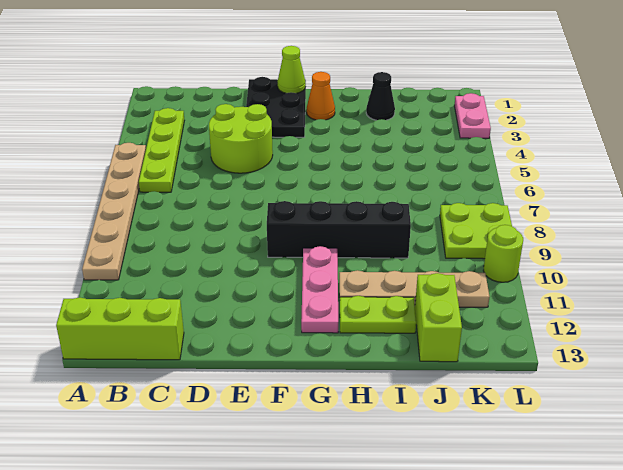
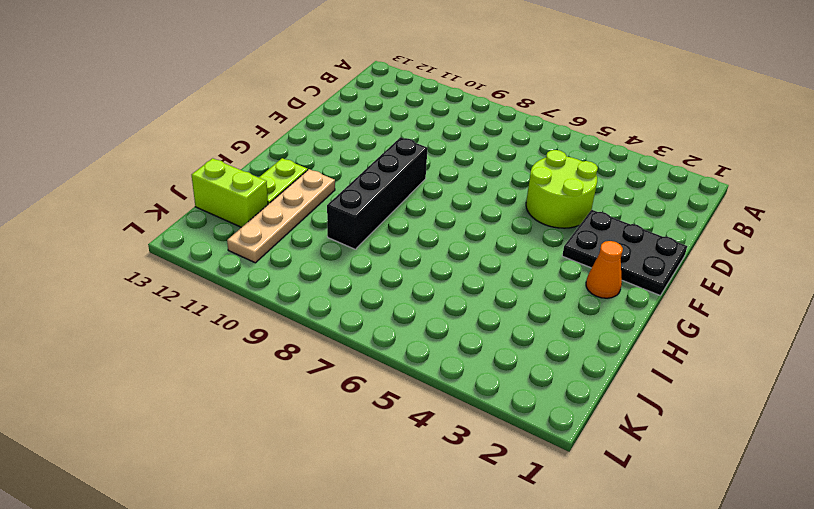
none -> tan 1x6 plate [82,143,146,280]
none -> lime 1x3 brick [56,298,184,360]
none -> lime 1x4 plate [139,108,184,192]

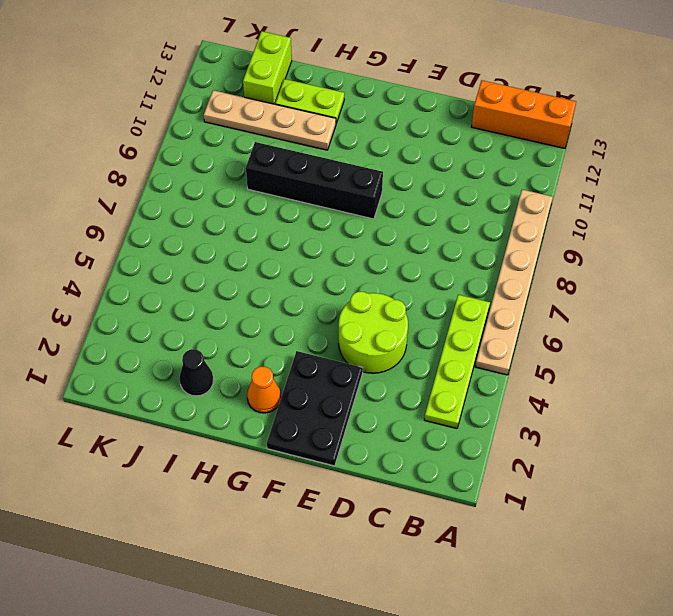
orange 1x3 brick [472,80,576,148] -> lime 1x3 brick [56,298,184,360]
none -> pink 1x3 plate [301,246,338,333]
none -> lime 2x2 plate [440,203,512,259]
none -> pink 1x2 plate [454,93,491,138]

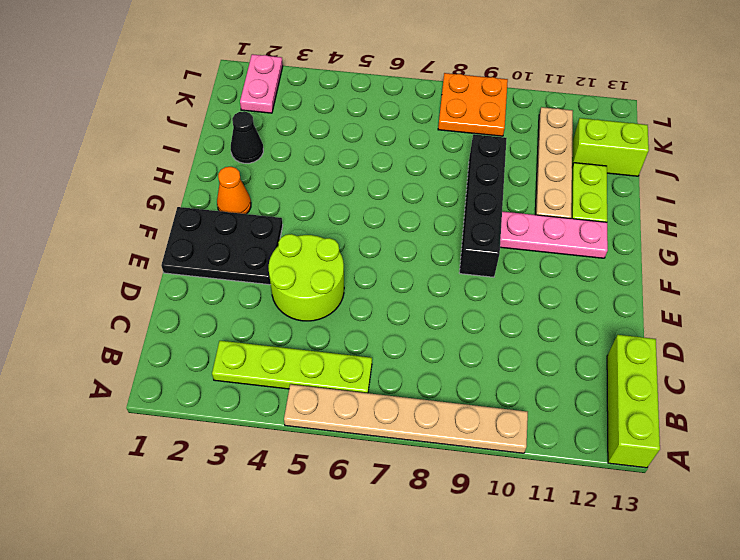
pink 1x2 plate [240,54,283,113] -> pink 1x2 plate turned to [454,93,491,138]
orange 2x2 plate [438,73,508,136] -> lime 2x2 plate [440,203,512,259]
none -> lime 1x1 round brick [483,225,523,282]
none -> lime 1x1 cone [278,46,306,93]

